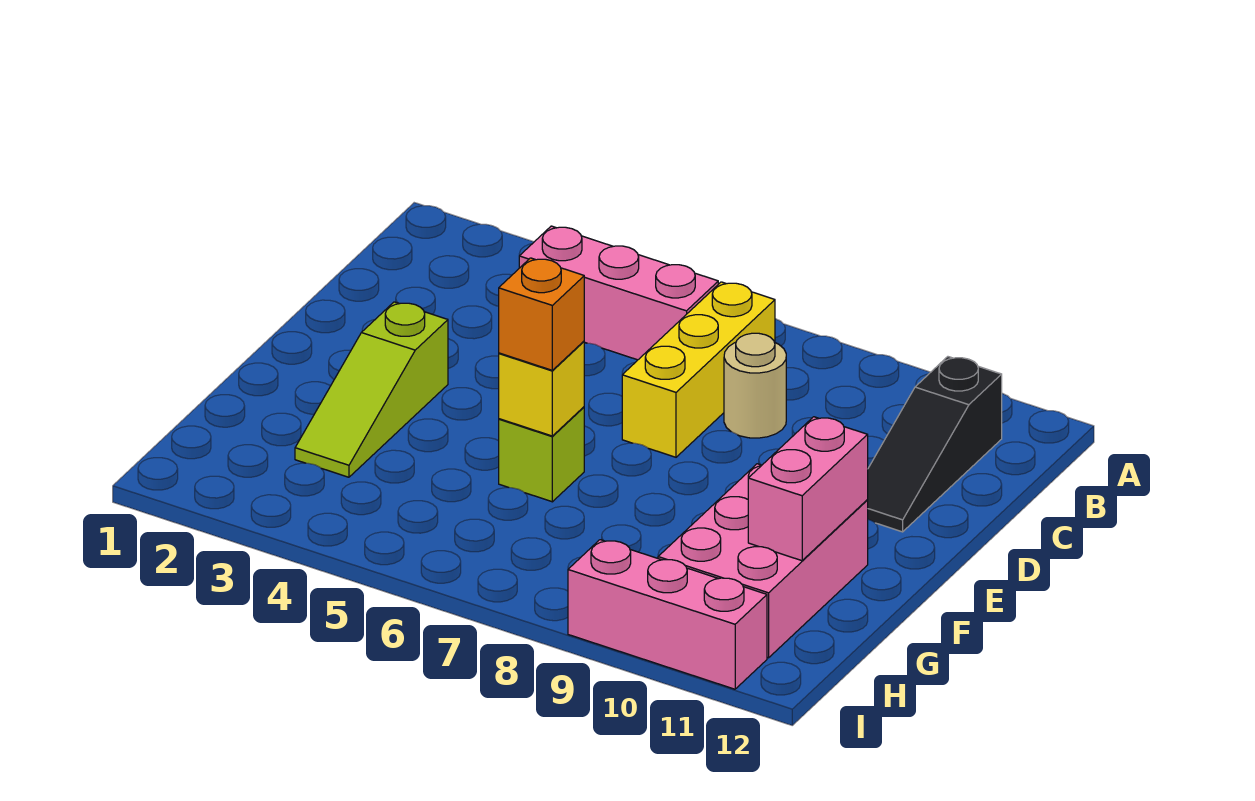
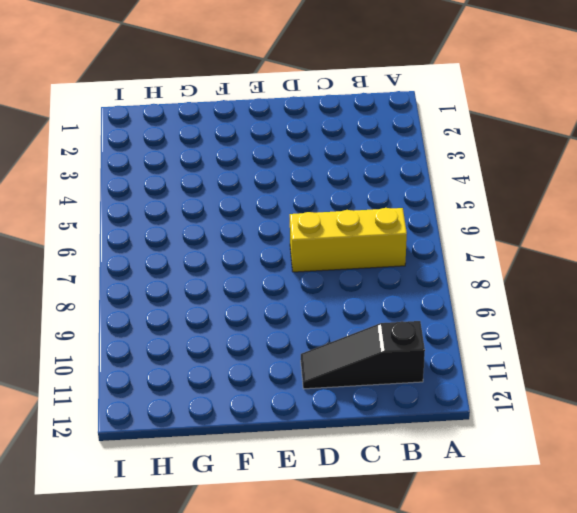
none -> pink 1x3 brick [519,226,718,360]
none -> tan 1x1 round brick [724,333,786,438]

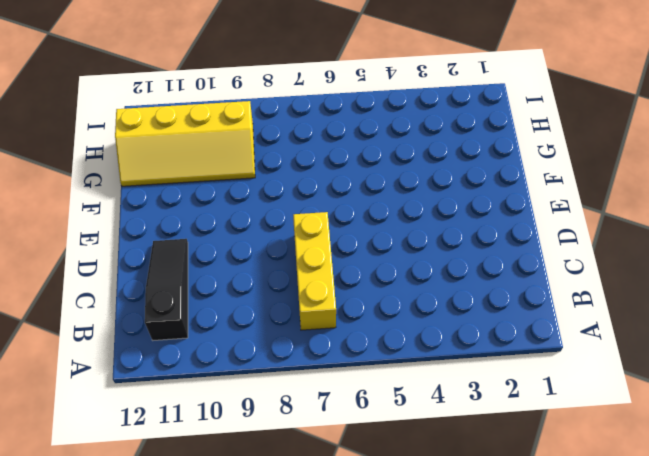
yellow 2x4 slope [115,101,255,186] -> pink 2x3 brick [658,464,868,658]
none -> pink 1x3 brick [519,226,718,360]
none -> tan 1x1 round brick [724,333,786,438]

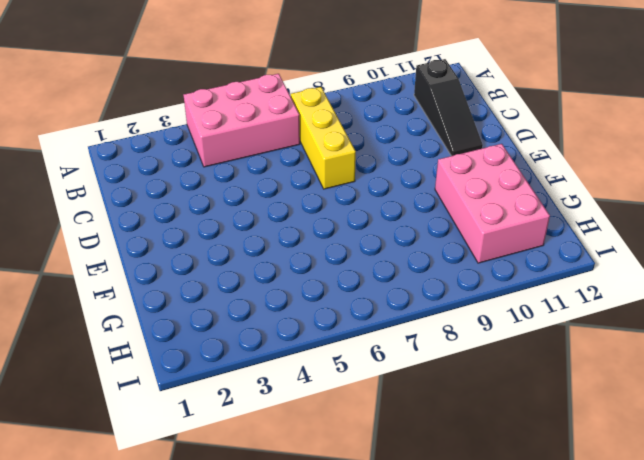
pink 2x3 brick [184,74,300,167] -> pink 1x3 brick [519,226,718,360]
none -> tan 1x1 round brick [724,333,786,438]
none -> lime 1x3 slope [295,302,448,477]

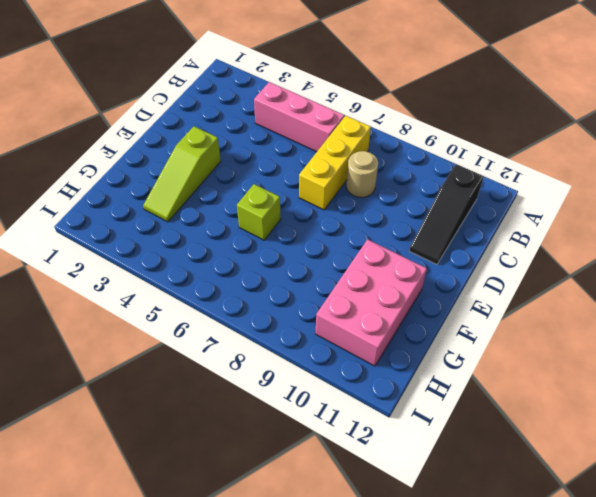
none -> pink 1x3 brick [568,540,767,689]
none -> yellow 1x1 brick [499,341,584,436]

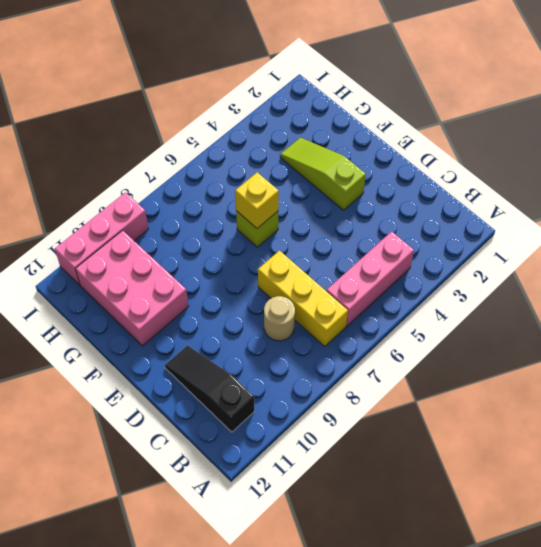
none -> pink 1x2 brick [748,417,868,561]
none -> orange 1x1 brick [499,258,584,370]

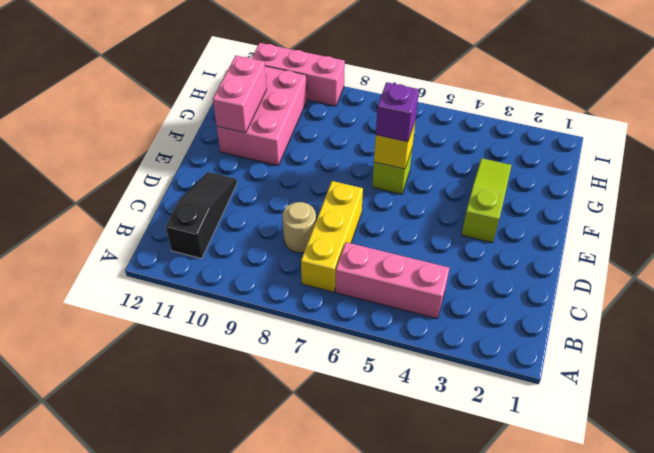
purple 1x1 brick [376,82,419,142] -> orange 1x1 brick [499,258,584,370]

